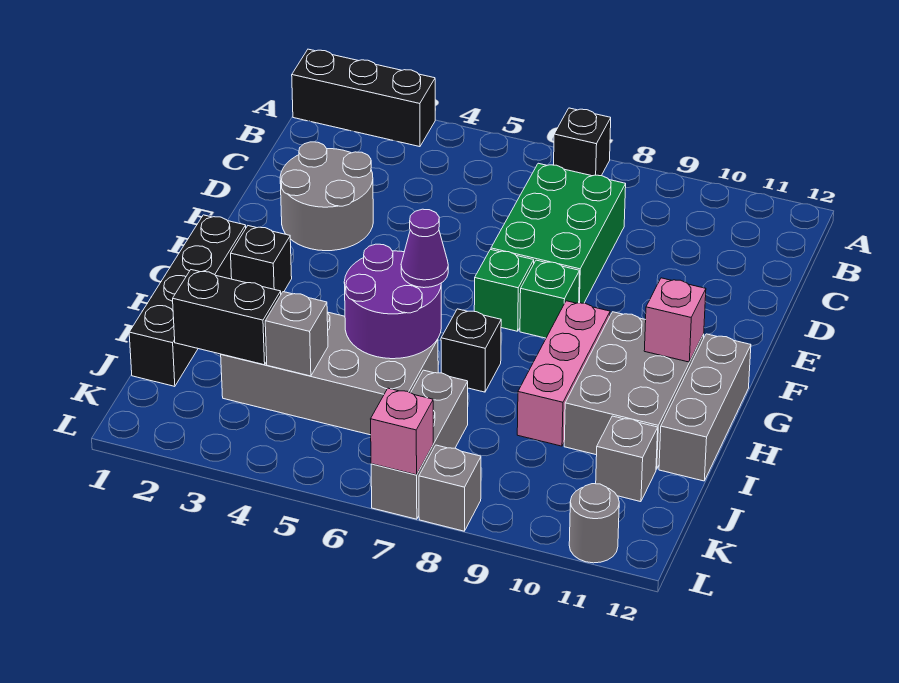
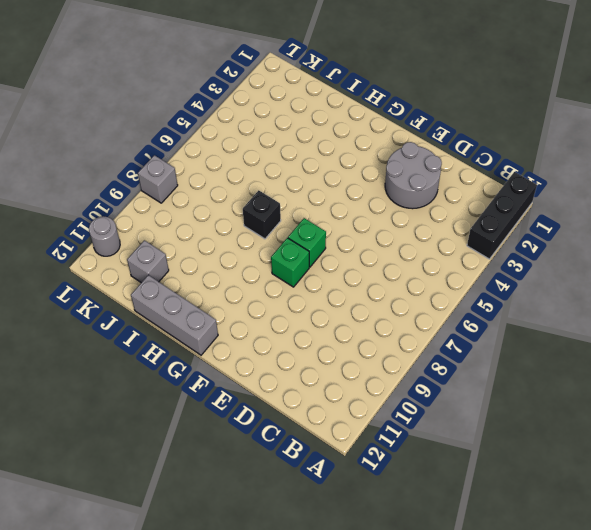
none -> black 1x1 brick [554,108,611,176]
none -> green 2x3 brick [491,163,626,303]
none -> black 1x4 brick [129,215,246,386]

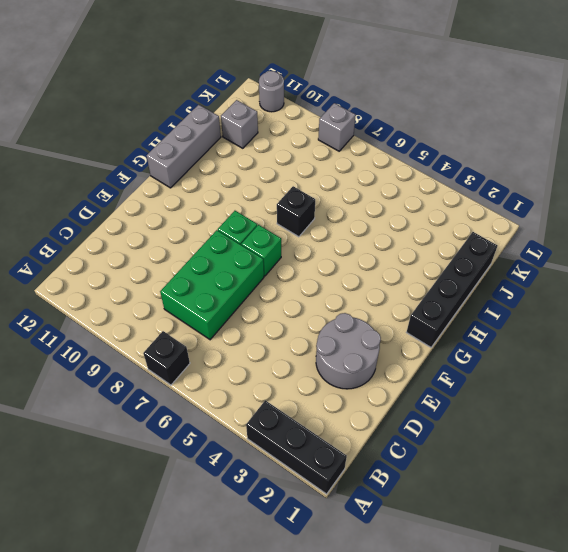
none -> black 1x1 brick [231,226,292,294]
none -> pink 1x3 brick [517,301,610,446]
none -> grey 2x3 brick [564,312,704,469]

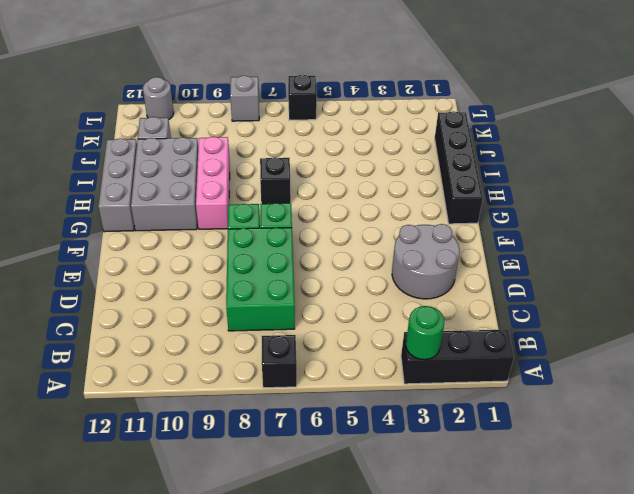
green 1x1 round brick [406,306,444,360] -> none
black 1x1 brick [288,75,317,120] -> black 1x1 brick moved to [231,226,292,294]
none -> grey 2x4 brick [221,312,438,435]
none -> grey 1x3 brick [371,370,468,519]
none -> pink 1x1 brick [644,278,706,362]

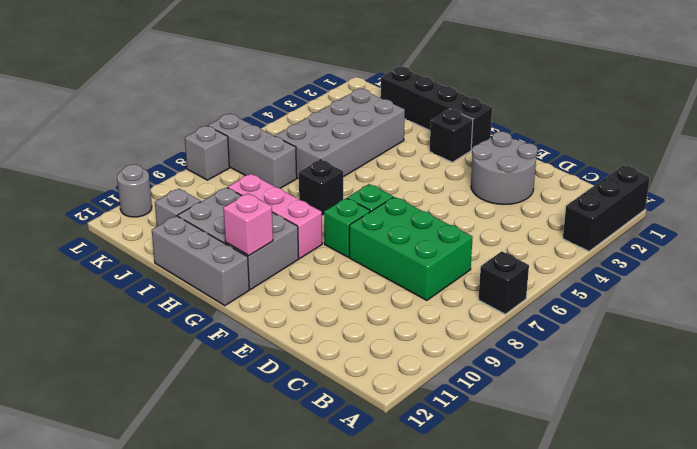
none -> purple 2x2 round brick [344,244,441,359]
none -> black 1x2 brick [173,270,281,365]
none -> grey 1x1 brick [265,292,328,376]

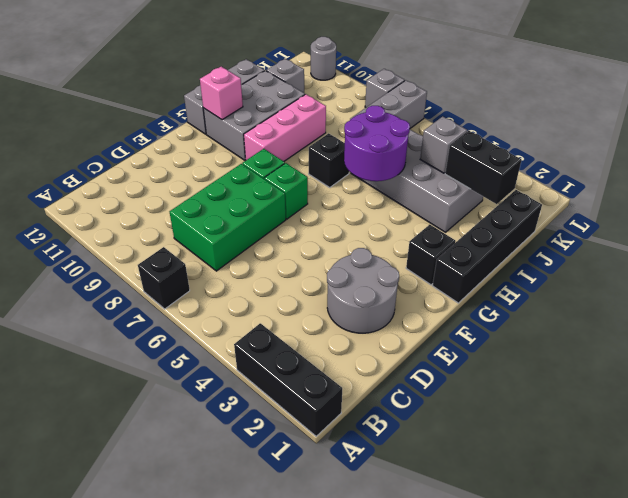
none -> pink 1x1 brick [371,388,433,475]
none -> purple 1x1 cone [401,209,448,288]

